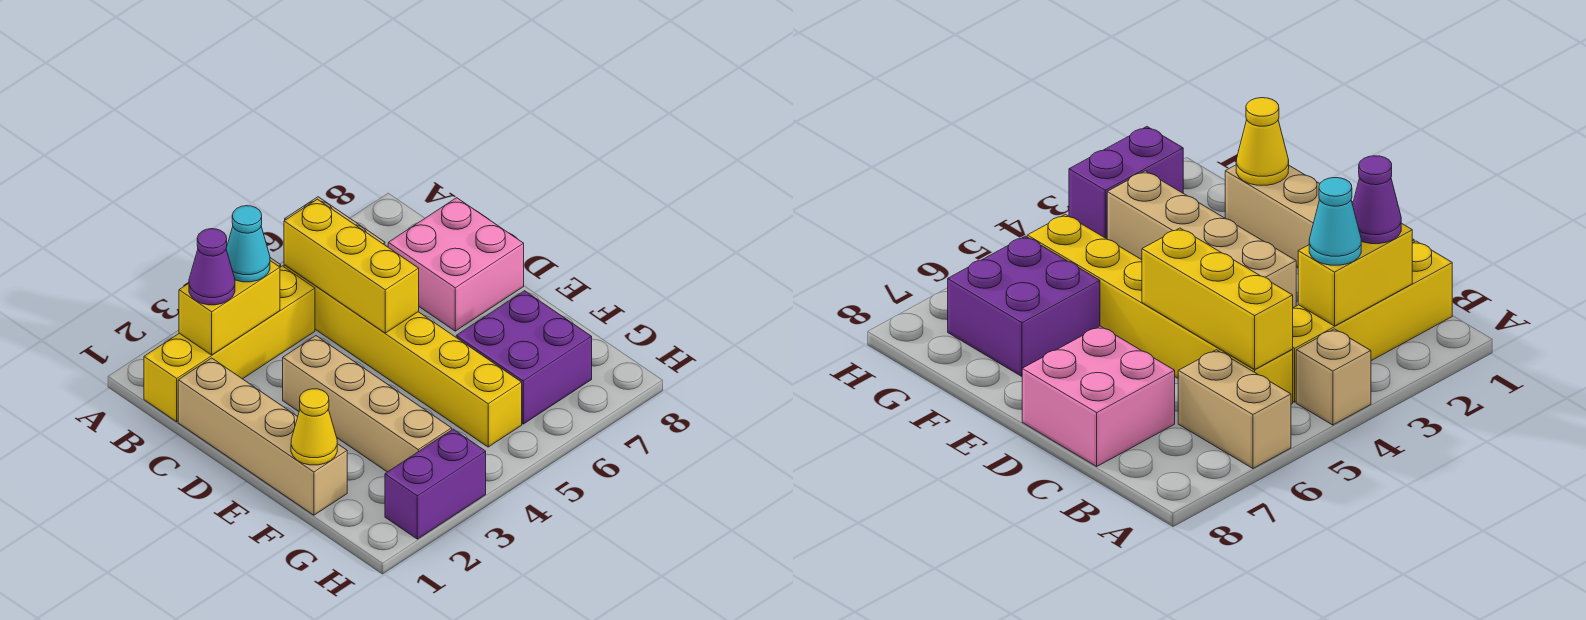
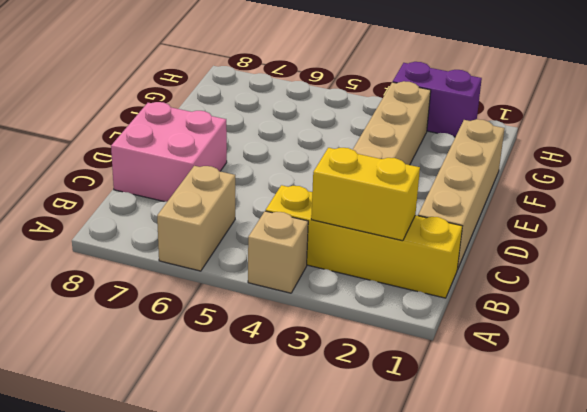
none -> yellow 1x6 brick [284,265,522,447]
none -> purple 2x2 brick [456,291,592,424]
none -> yellow 1x3 brick [284,199,419,333]

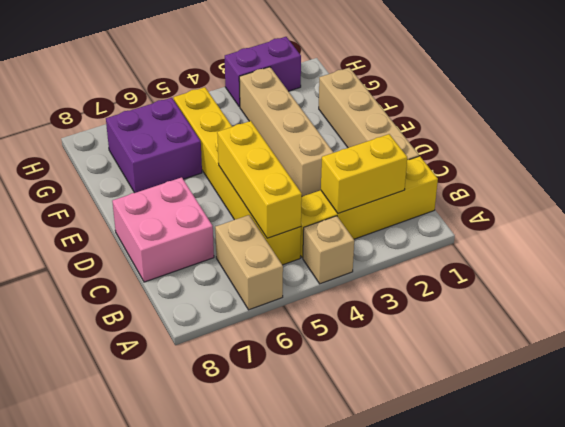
none -> yellow 1x1 cone [291,389,337,465]
none -> purple 1x1 cone [189,229,235,305]
none -> cyan 1x1 cone [226,206,270,282]

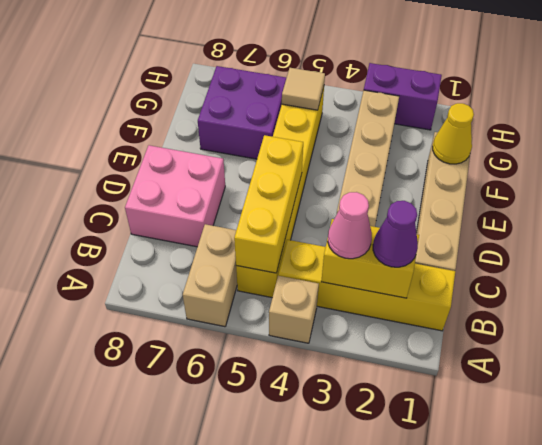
pink 1x1 cone [328,192,372,259] -> cyan 1x1 cone [226,206,270,282]
tan 1x1 tile [282,68,325,110] -> none

